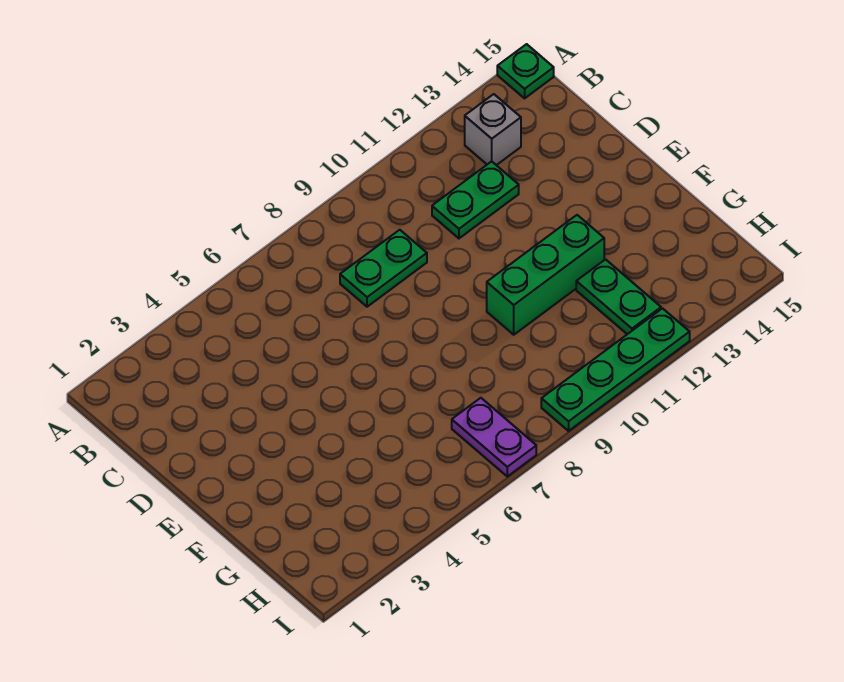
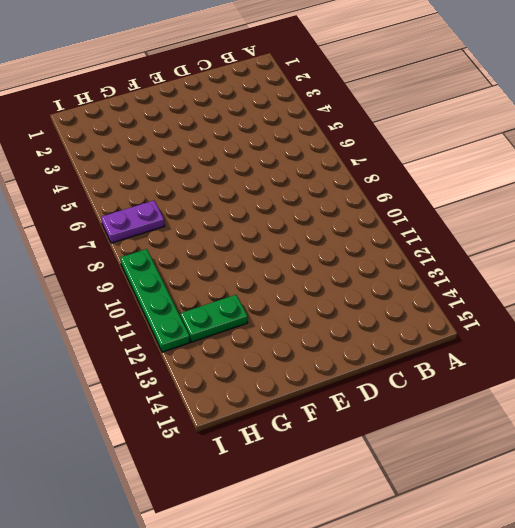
none -> green 1x1 plate [497,44,554,98]
none -> grey 1x1 brick [465,94,521,165]

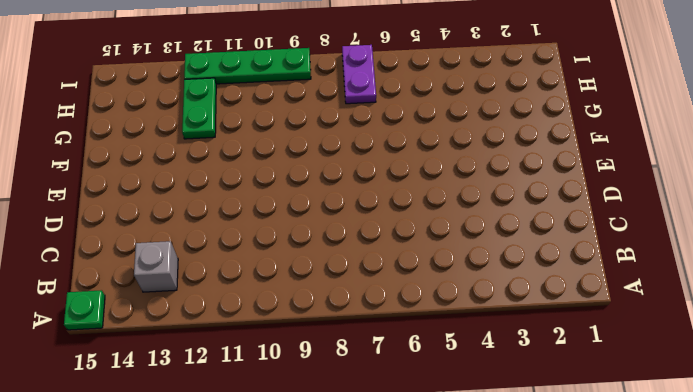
none -> green 1x2 plate [340,230,427,307]
none -> green 1x2 plate [432,161,519,238]

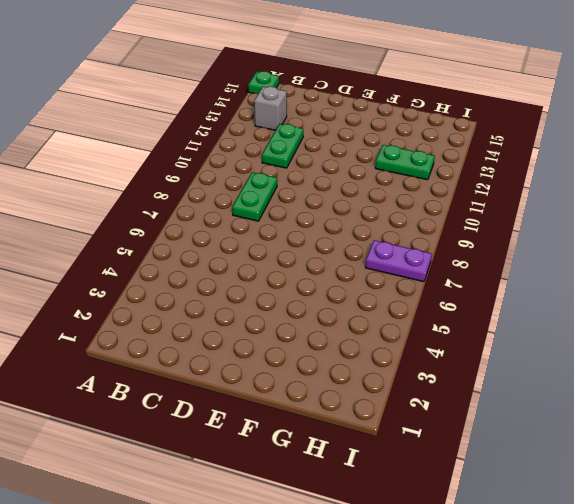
none -> green 1x3 brick [487,215,604,335]
none -> green 1x4 plate [541,308,690,431]

